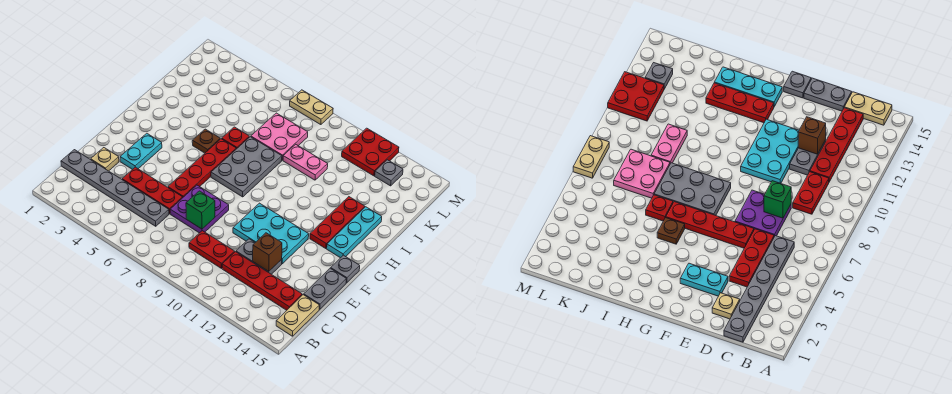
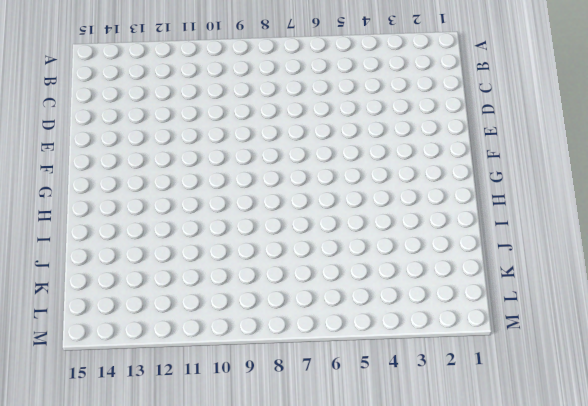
none -> tan 1x2 plate [276,295,319,336]
none -> grey 1x6 plate [61,150,169,226]
none -> red 1x2 plate [189,231,235,268]

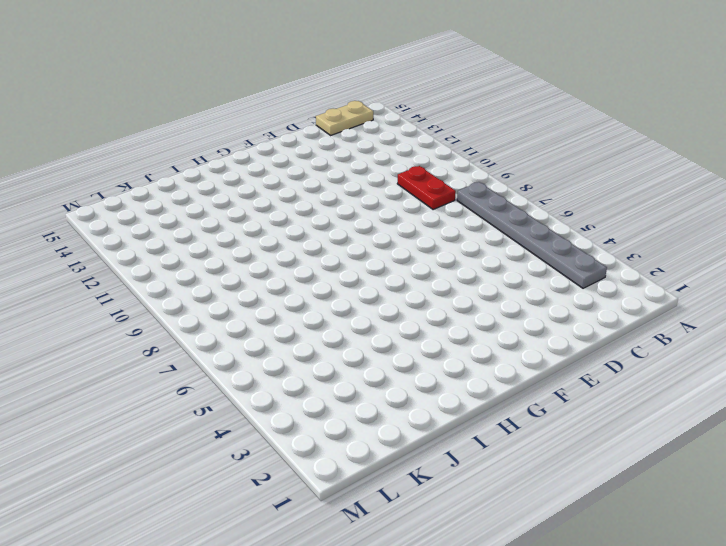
grey 1x6 plate [457,182,607,288] -> grey 1x6 plate moved to [61,150,169,226]
none -> red 1x4 plate [222,252,302,310]
none -> tan 1x1 plate [91,148,119,171]
none -> red 1x3 plate [122,167,183,214]

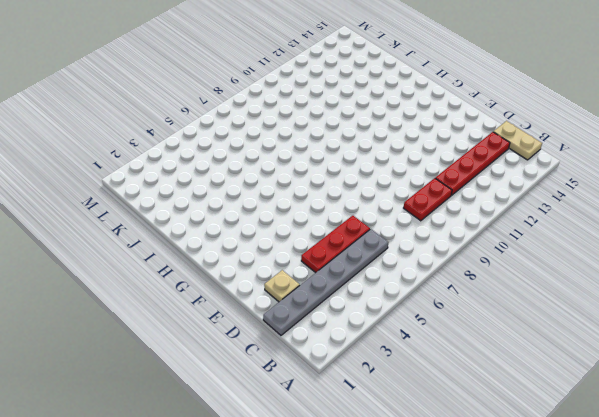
none -> purple 2x2 plate [170,185,229,233]
none -> grey 1x2 plate [236,239,282,274]
none -> grey 1x2 plate [304,268,346,309]

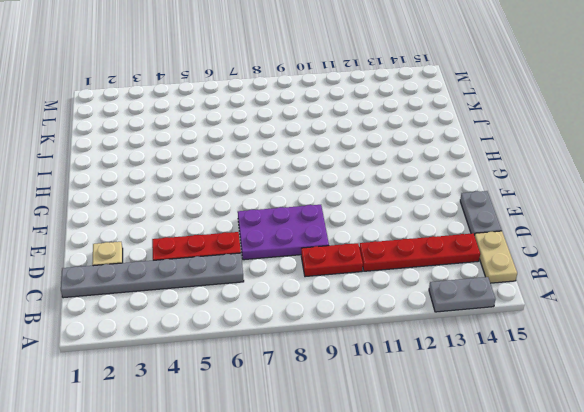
grey 1x2 plate [429,277,496,312] -> grey 1x2 plate moved to [236,239,282,274]
purple 2x3 plate [238,205,329,260] -> purple 2x2 plate [170,185,229,233]
none -> cyan 1x2 plate [120,133,162,170]
none -> red 1x4 plate [168,139,236,197]
none -> cyan 2x3 plate [233,203,309,264]

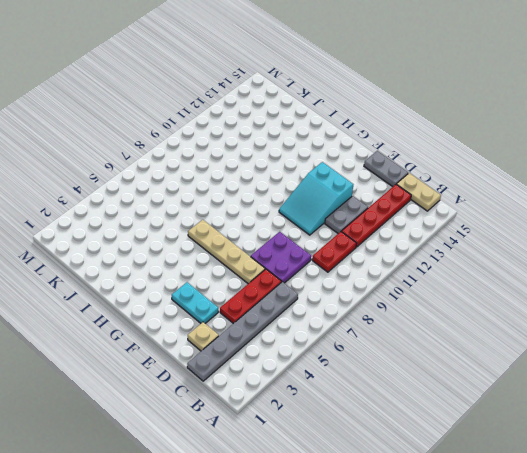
tan 1x4 plate [188,220,265,284] -> red 1x4 plate [168,139,236,197]
cyan 2x3 slope [279,162,353,235] -> cyan 2x3 plate [233,203,309,264]
none -> grey 1x1 plate [331,255,360,283]
none -> grey 2x3 plate [211,137,282,197]
none -> red 1x3 plate [310,197,365,249]

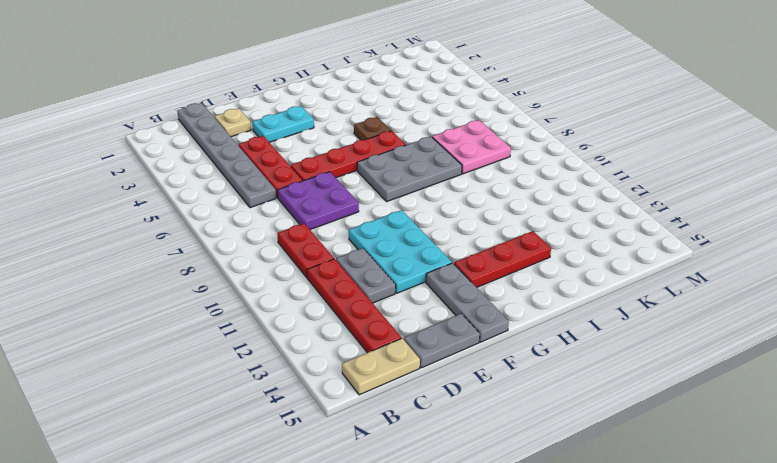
grey 1x3 plate [426,263,509,342] -> grey 1x1 plate [331,255,360,283]
none -> cyan 1x3 plate [327,207,382,258]
none -> red 1x1 plate [222,127,249,149]
none -> pink 1x2 plate [283,144,328,180]

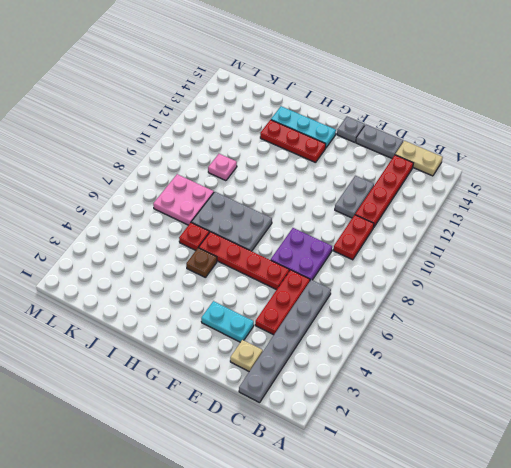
pink 1x1 plate [208,154,237,181] -> pink 1x2 plate [283,144,328,180]
none -> cyan 2x3 plate [233,203,309,264]
none -> red 2x2 plate [342,128,399,176]
none -> grey 1x1 plate [375,160,403,186]

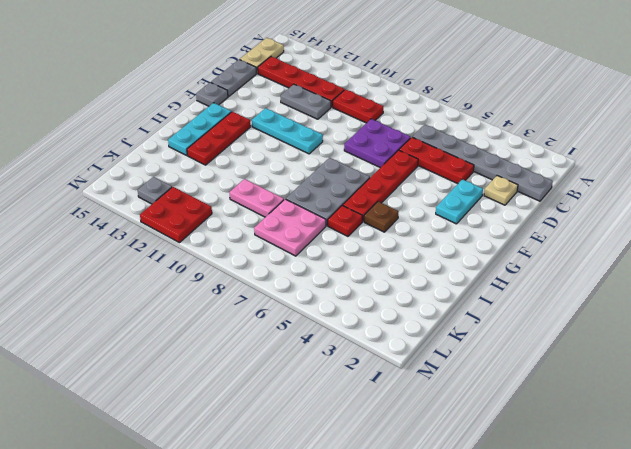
cyan 1x3 plate [252,108,323,154] -> cyan 2x3 plate [233,203,309,264]
none -> tan 1x2 plate [290,90,333,125]
none -> green 1x1 brick [186,191,215,229]
none -> brown 1x1 brick [253,233,282,271]

